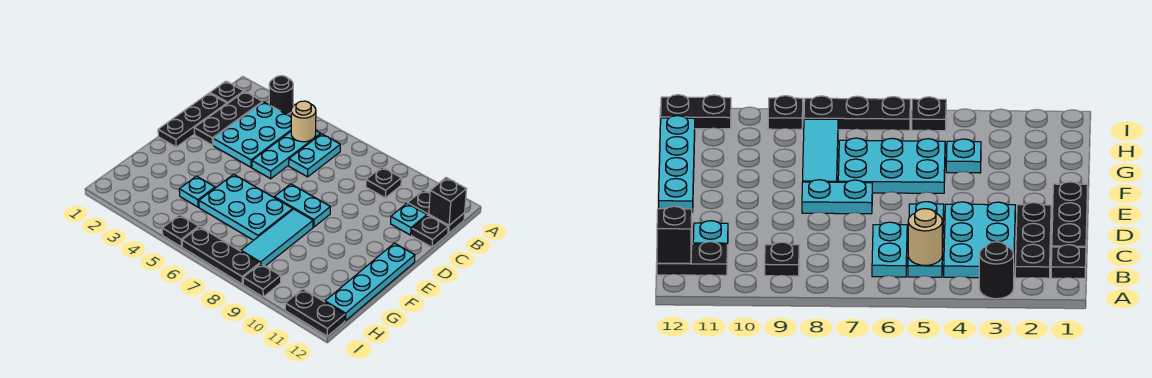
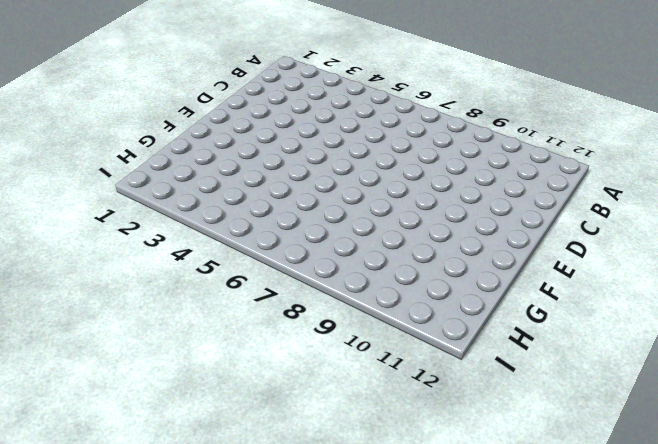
none -> black 1x1 round brick [269,76,293,115]
none -> black 1x1 plate [210,81,244,104]
none -> black 1x3 plate [194,91,263,145]

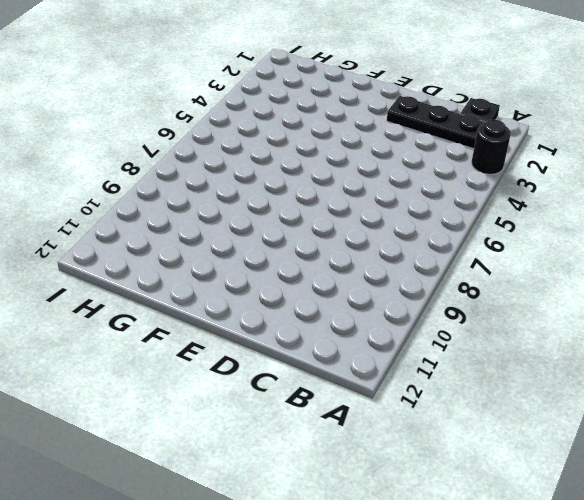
none -> cyan 2x3 plate [213,102,291,167]
none -> cyan 1x3 plate [252,131,321,179]
none -> cyan 1x2 plate [289,134,340,177]

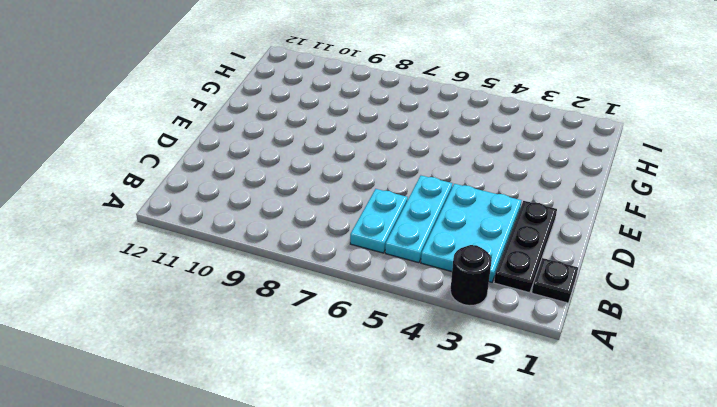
none -> black 1x1 plate [366,167,401,198]
none -> black 1x2 plate [408,190,465,233]
none -> black 1x3 plate [158,93,227,147]

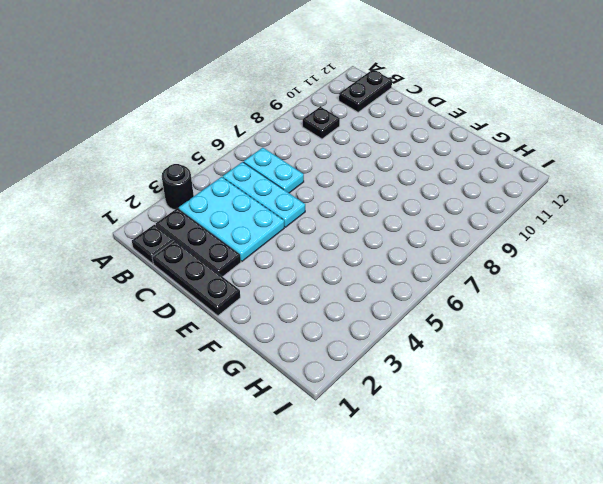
none -> cyan 1x1 plate [391,204,427,235]
none -> black 1x1 plate [412,215,448,247]
none -> cyan 1x2 plate [274,184,330,227]

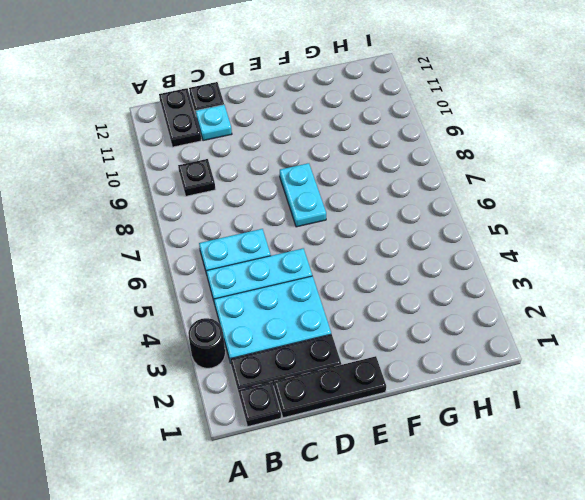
none -> cyan 1x4 plate [325,243,415,321]
none -> cyan 2x3 plate [199,174,293,240]
none -> cyan 1x3 tile [241,209,313,266]

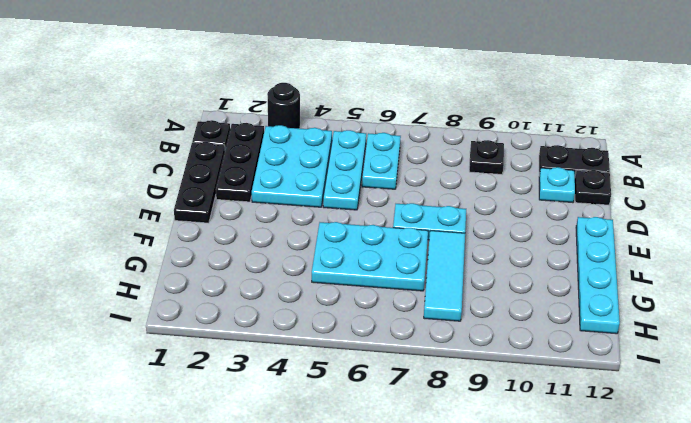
none -> cyan 1x1 plate [179,176,215,207]
none -> black 1x1 plate [162,215,199,247]
none -> black 1x3 plate [182,227,260,284]

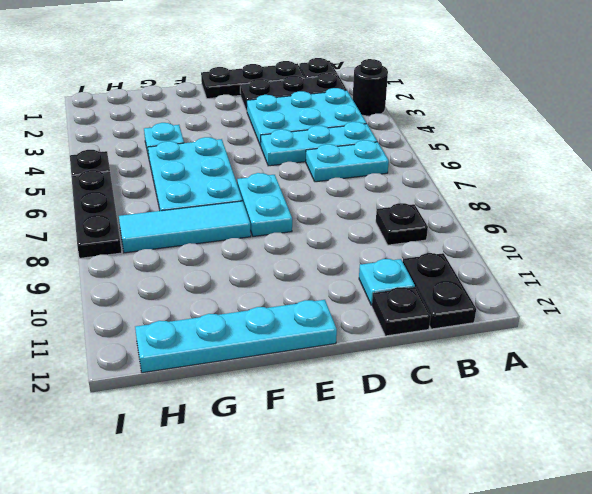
none -> black 1x1 plate [243,264,281,297]
none -> black 1x2 plate [285,289,345,336]
none -> tan 1x1 round brick [291,101,316,142]

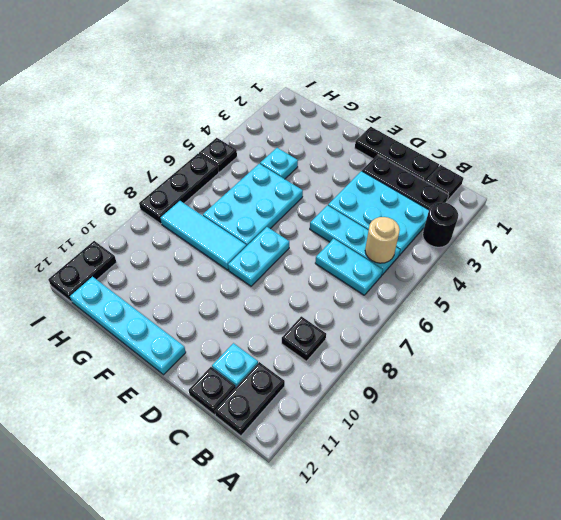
none -> black 1x1 plate [243,264,281,297]
none -> black 1x1 brick [429,178,466,225]

